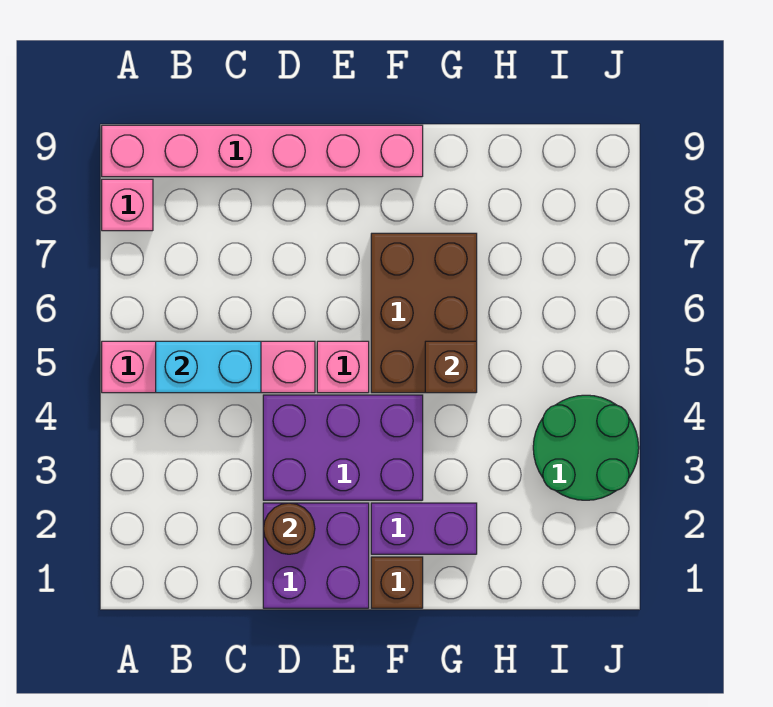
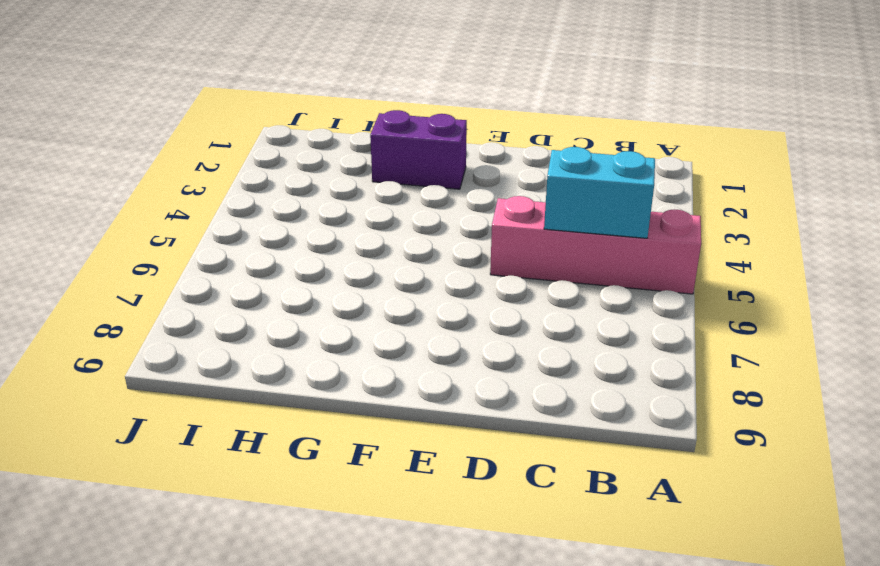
none -> pink 1x1 brick [102,179,153,231]
none -> pink 1x6 brick [102,125,423,177]
none -> purple 2x2 brick [263,503,369,608]

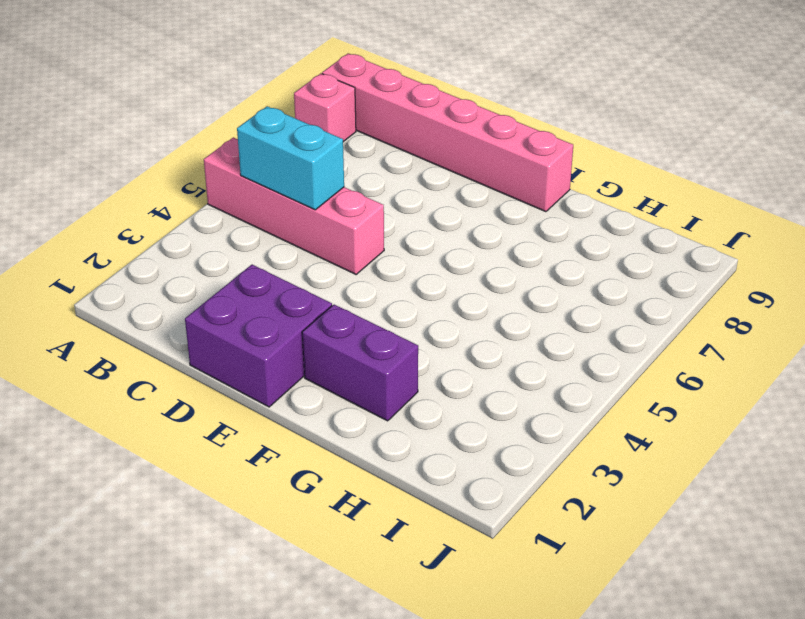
none -> purple 2x3 brick [263,395,423,500]
none -> pink 1x1 brick [317,341,369,393]
none -> brown 1x1 brick [371,557,423,608]

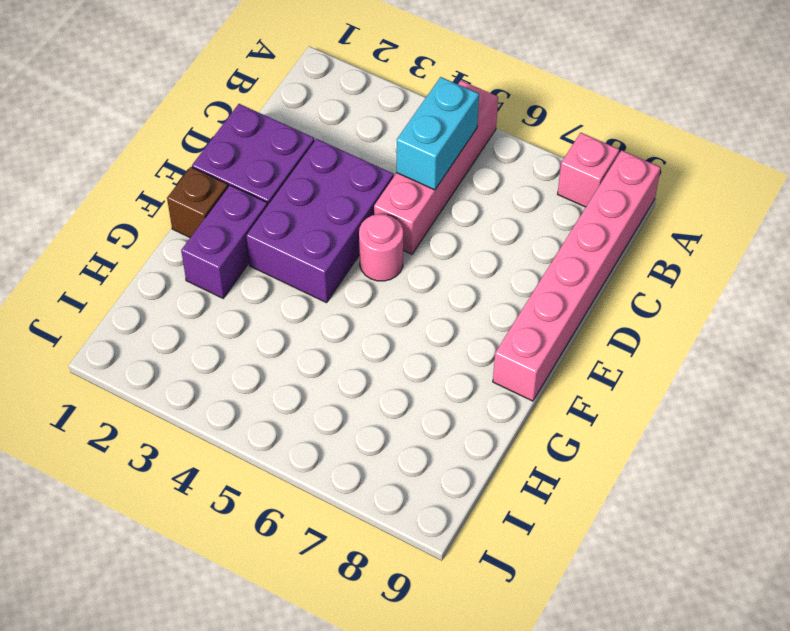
pink 1x1 round brick [359,214,403,281] -> pink 1x1 brick [317,341,369,393]
none -> brown 2x3 brick [371,233,477,393]
none -> green 2x2 round brick [533,395,639,500]
none -> brown 1x1 round brick [264,503,315,554]

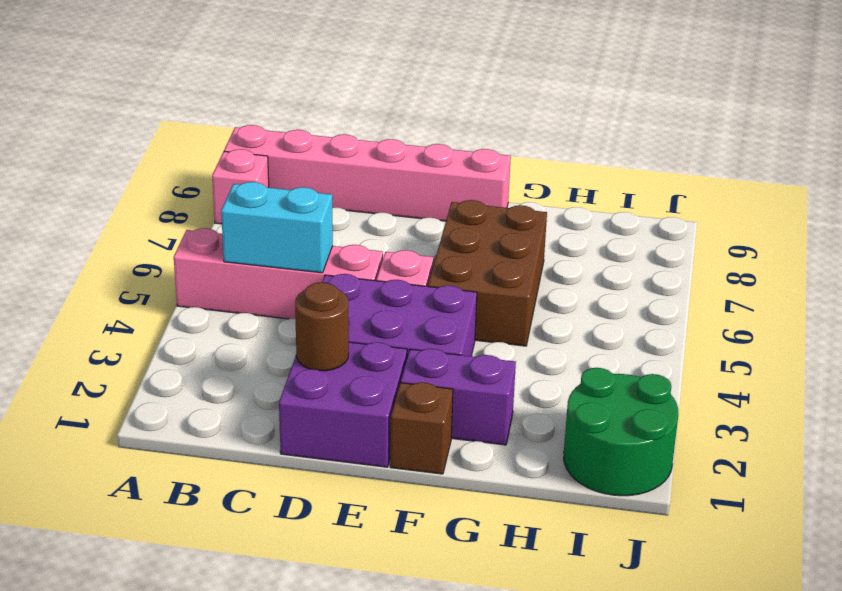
green 2x2 round brick [564,368,679,496] -> green 2x2 round brick moved to [533,395,639,500]
none -> brown 1x1 brick [425,341,477,393]

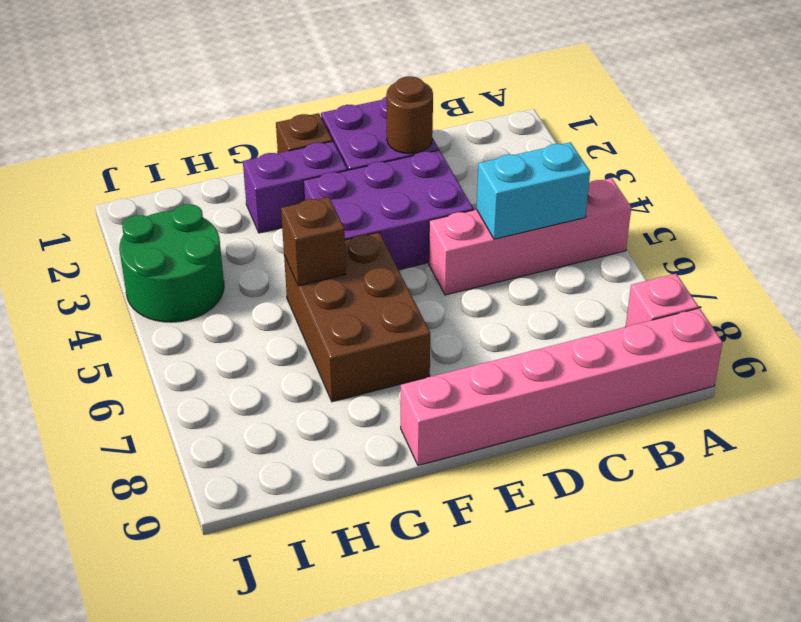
none -> pink 1x1 brick [317,341,369,393]

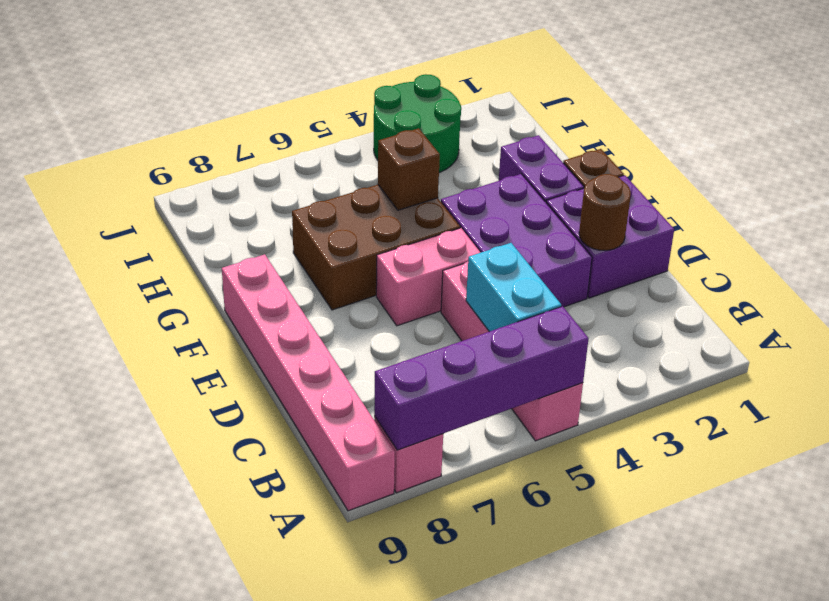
purple 1x4 brick [374,306,589,450] -> none
pink 1x2 brick [376,228,481,326] -> pink 1x1 brick [317,341,369,393]

